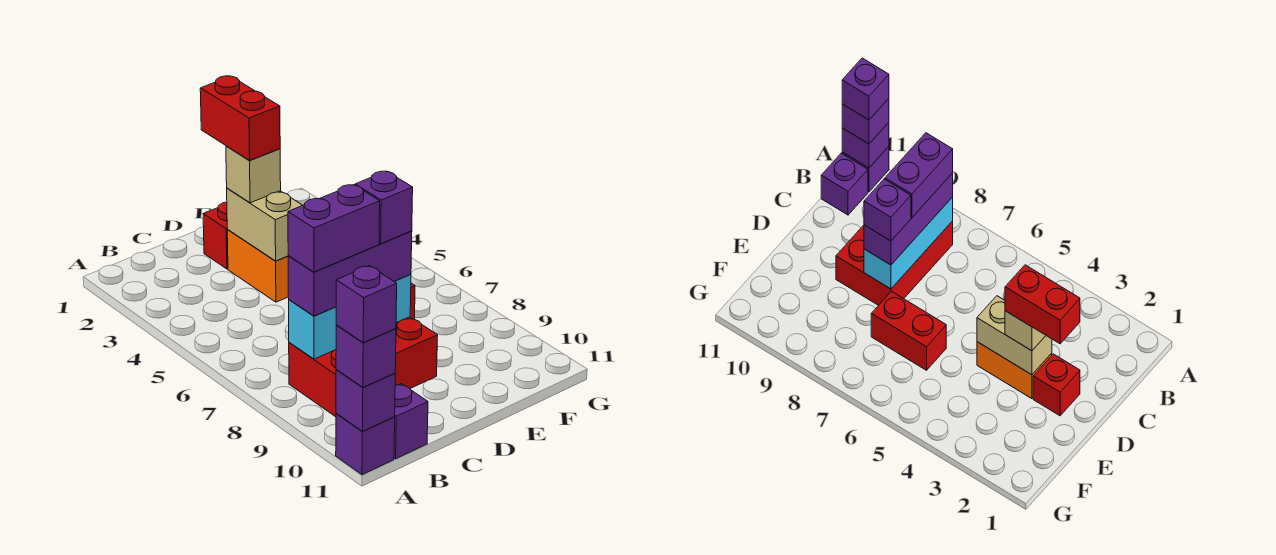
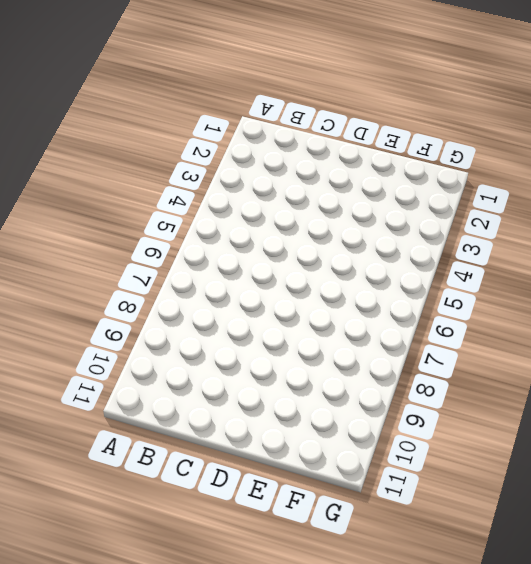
none -> purple 1x1 brick [336,413,395,475]
none -> red 2x3 brick [289,317,438,417]
none -> purple 1x1 brick [394,384,428,459]

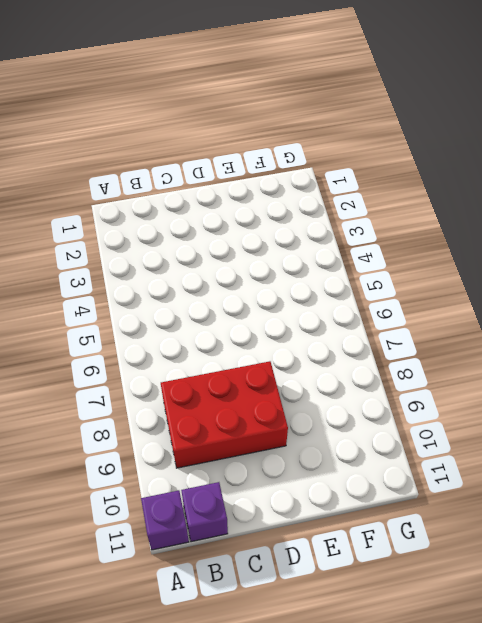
none -> red 1x1 brick [203,202,228,269]
none -> orange 1x2 brick [227,230,288,302]
none -> red 1x2 brick [871,291,946,370]

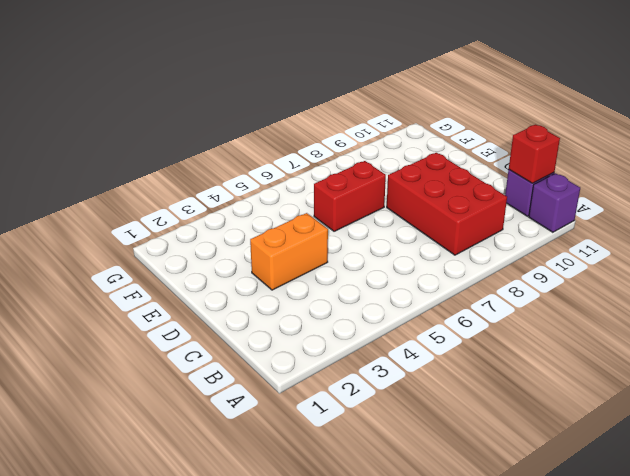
red 1x1 brick [509,125,560,183] -> red 1x1 brick moved to [203,202,228,269]
none -> purple 1x1 brick [336,370,395,431]
none -> cyan 1x3 brick [289,274,411,359]
none -> tan 1x2 brick [227,188,303,261]

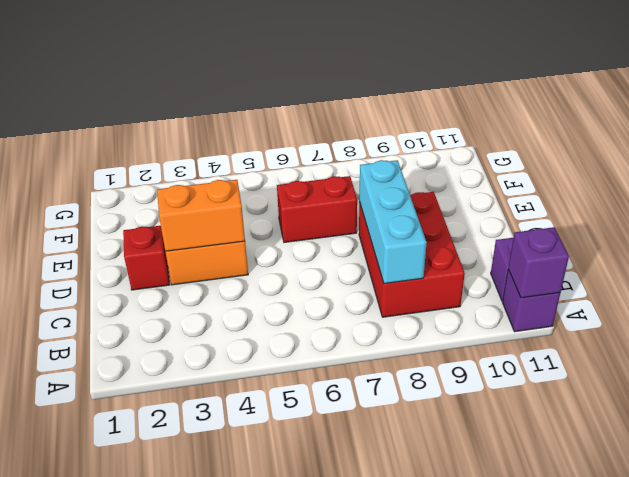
orange 1x2 brick [157,180,245,251] -> tan 1x2 brick [227,188,303,261]
none -> purple 1x1 brick [336,325,396,387]
none -> purple 1x3 brick [288,231,412,316]
none -> tan 1x1 brick [226,146,281,203]

